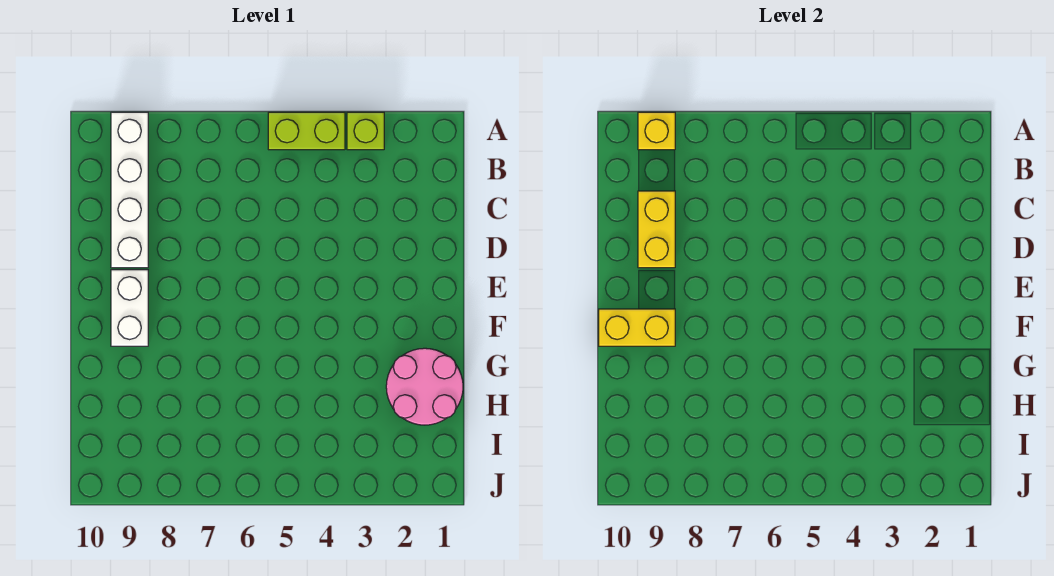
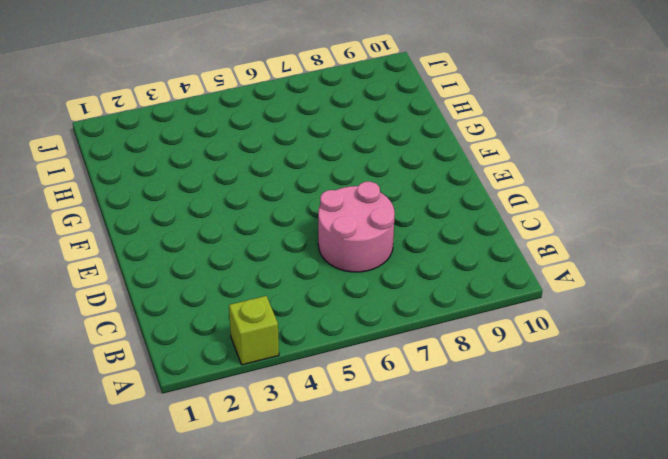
pink 2x2 round brick [318,182,395,272] -> pink 2x2 round brick moved to [386,348,463,425]
none -> lime 1x2 brick [268,112,345,150]
none -> white 1x4 brick [111,112,148,268]

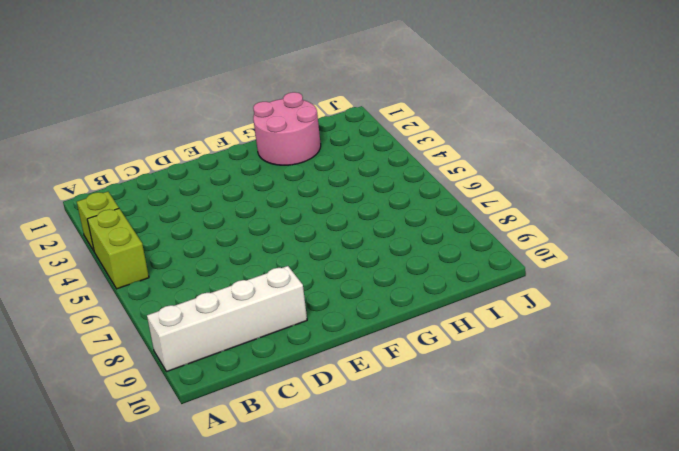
none -> white 1x2 brick [111,270,148,346]
none -> yellow 1x1 brick [638,112,675,150]

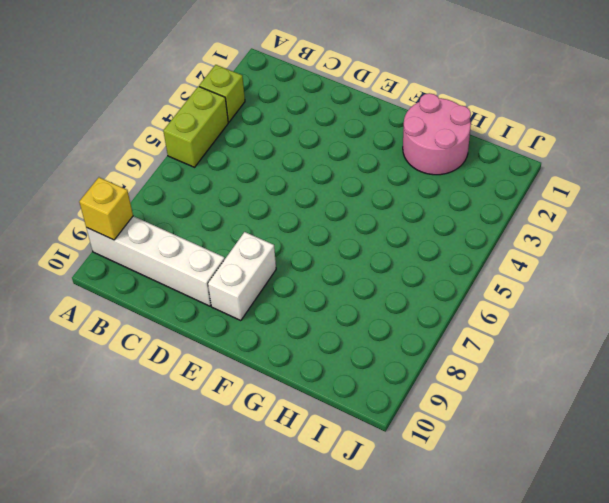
white 1x2 brick [208,232,276,321] -> white 1x2 brick turned to [111,270,148,346]
none -> yellow 1x2 brick [638,191,675,268]
none -> yellow 1x2 brick [599,309,675,346]

